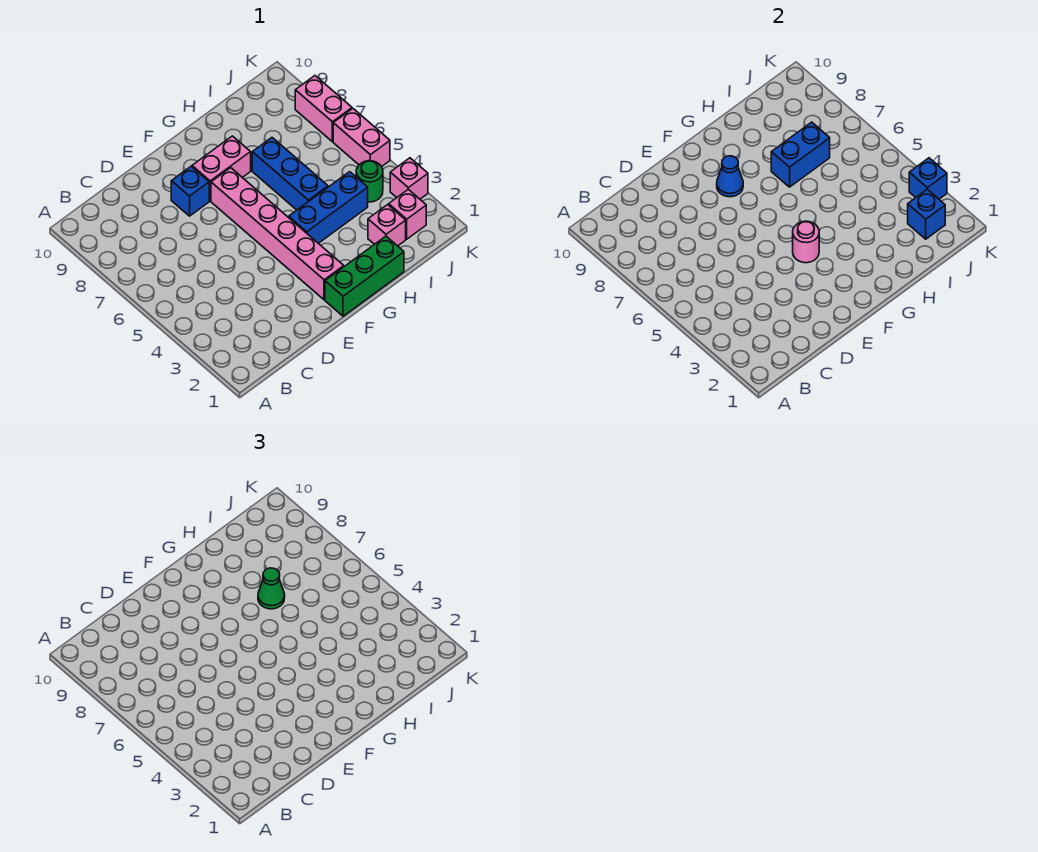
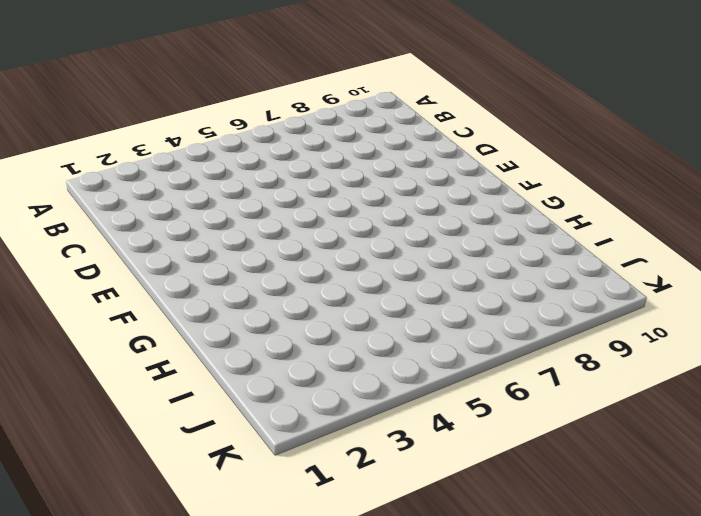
none -> blue 1x1 brick [171,166,209,216]
none -> green 1x3 brick [325,236,404,316]
none -> pink 1x6 brick [211,168,344,300]

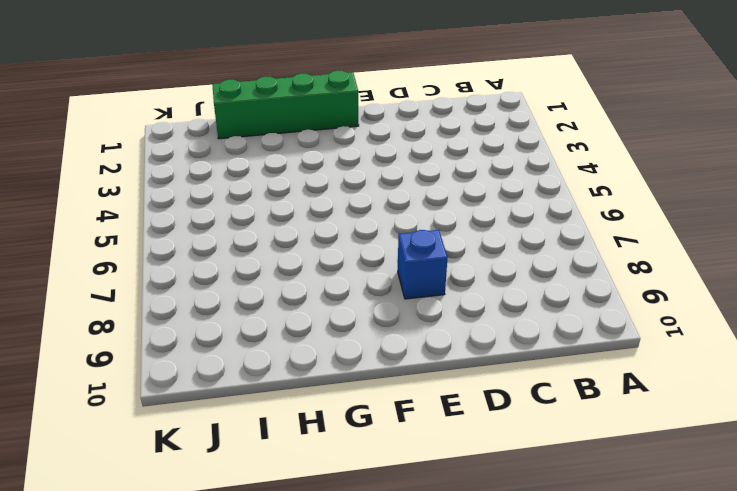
green 1x4 brick [212,70,359,139] -> green 1x3 brick [325,236,404,316]
none -> pink 1x6 brick [211,168,344,300]
none -> pink 1x2 brick [192,136,251,201]
none -> blue 1x3 brick [289,172,368,243]

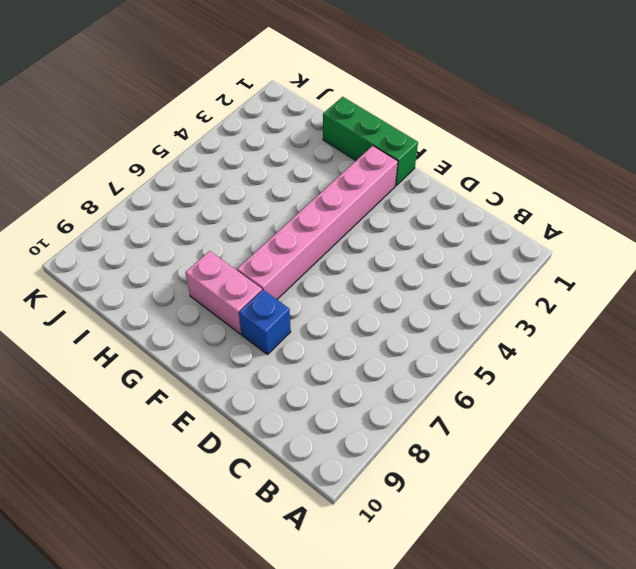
none -> blue 1x3 brick [289,172,368,243]
none -> blue 1x3 brick [252,138,328,210]
none -> pink 1x1 brick [368,205,406,246]

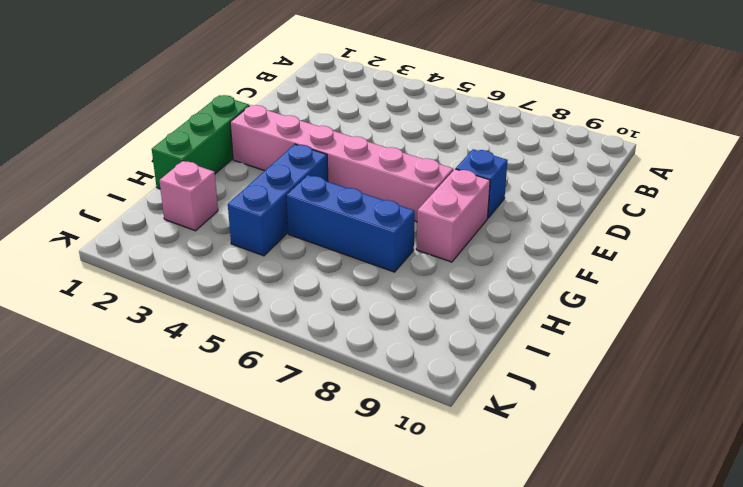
none -> pink 1x1 brick [389,189,426,239]
none -> green 1x1 round brick [356,161,383,202]
none -> pink 1x1 brick [390,158,428,199]

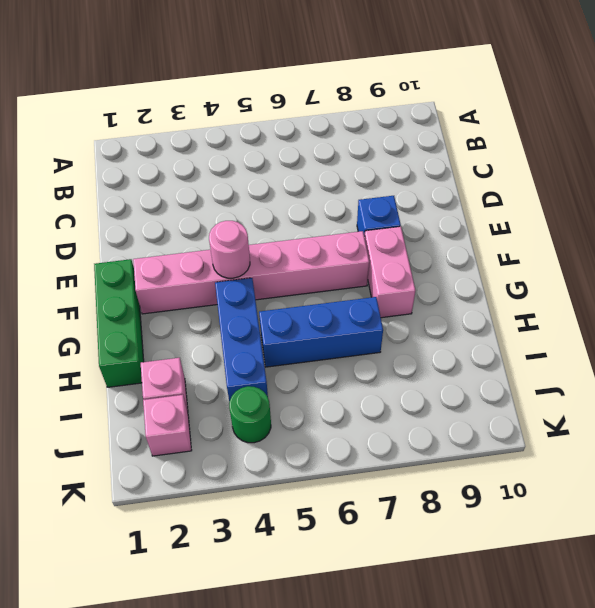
none -> pink 1x1 brick [390,158,428,199]
none -> pink 1x2 brick [333,109,390,167]
none -> pink 1x2 brick [295,76,352,142]

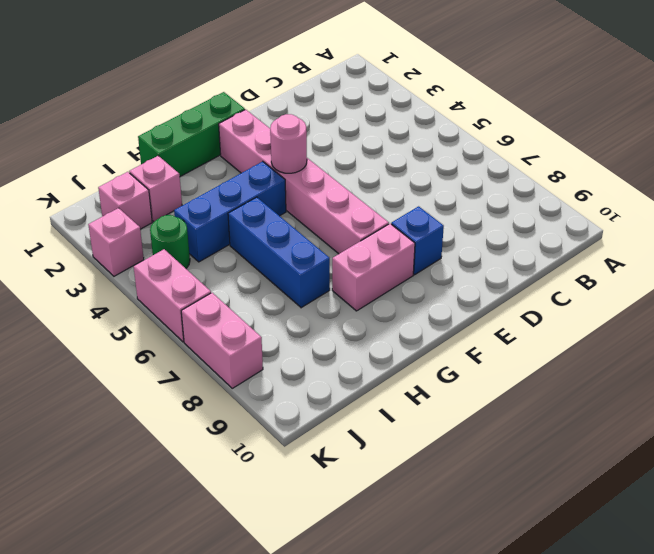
none -> blue 1x1 cone [717,156,743,197]
none -> blue 1x2 brick [771,122,830,187]
none -> blue 1x1 brick [908,189,945,239]

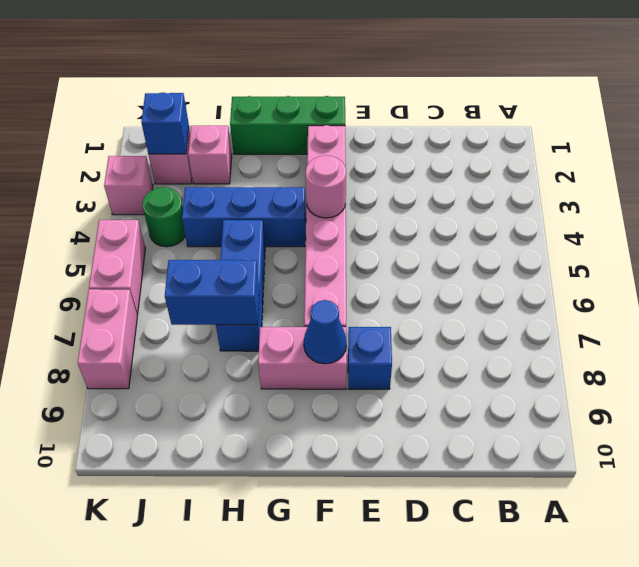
none -> blue 1x1 brick [909,158,947,199]
none -> green 1x1 cone [258,568,285,609]

